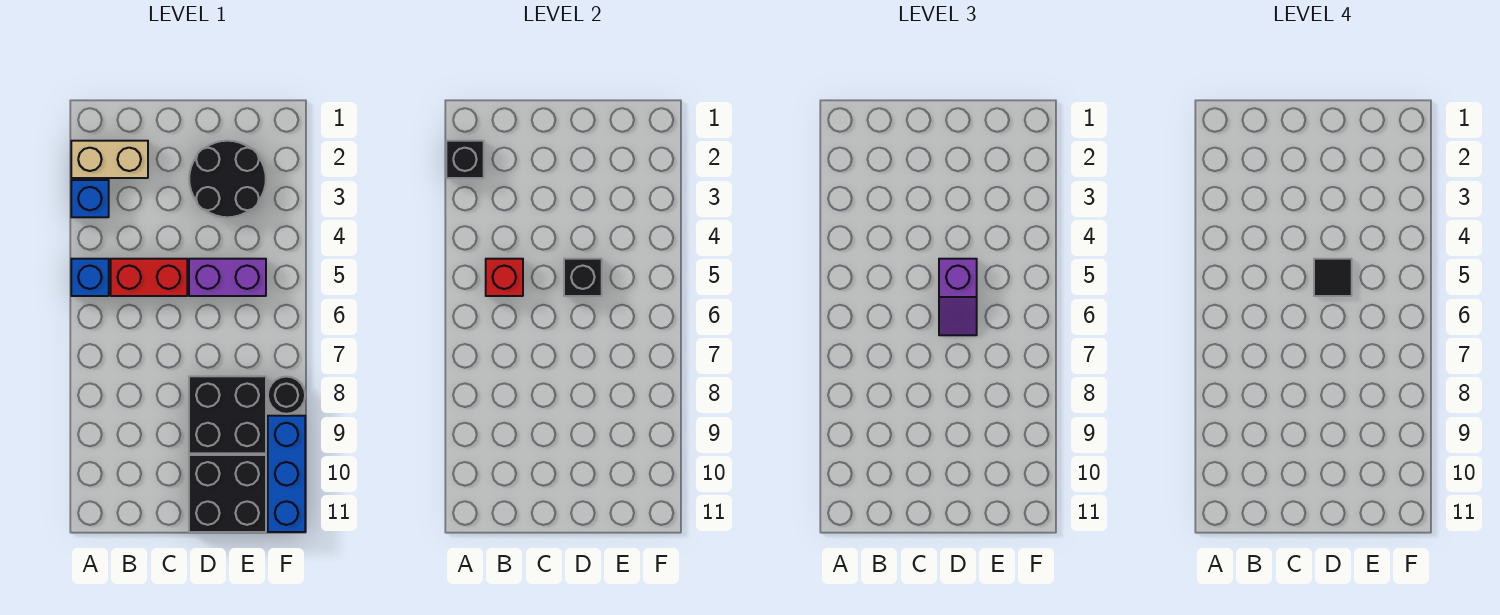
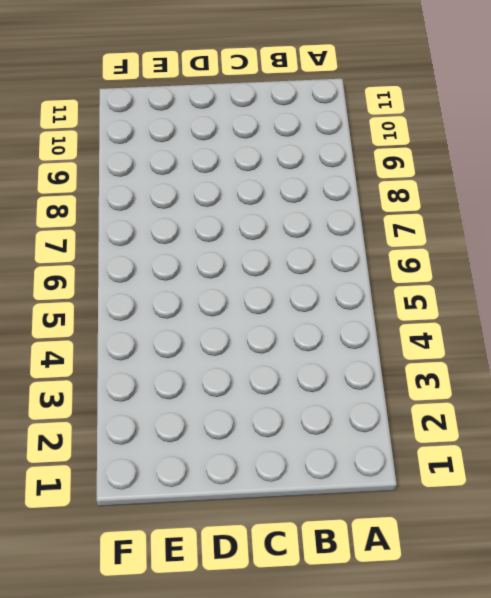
none -> tan 1x2 brick [71,141,148,178]
none -> blue 1x1 brick [71,180,109,217]
none -> blue 1x1 brick [71,259,109,296]

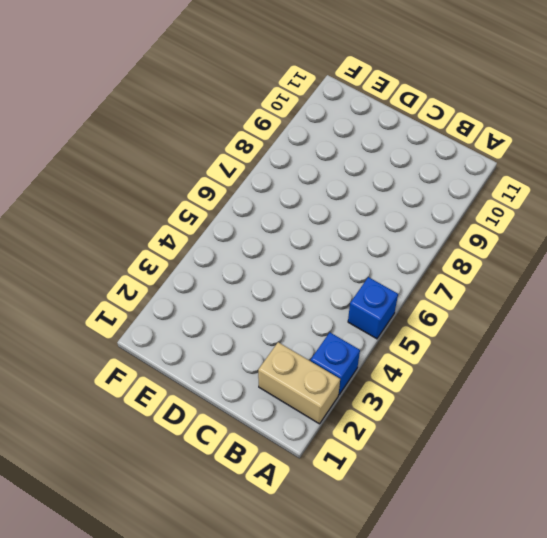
none -> red 1x2 brick [111,259,187,296]
none -> black 2x2 round brick [189,141,266,217]
none -> purple 1x2 brick [189,259,266,296]

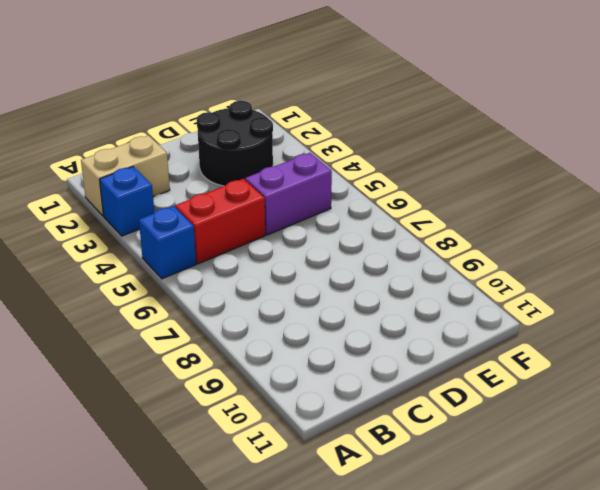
none -> black 2x2 brick [189,376,266,453]
none -> black 2x2 brick [189,455,266,532]
none -> black 1x1 round brick [268,377,305,414]

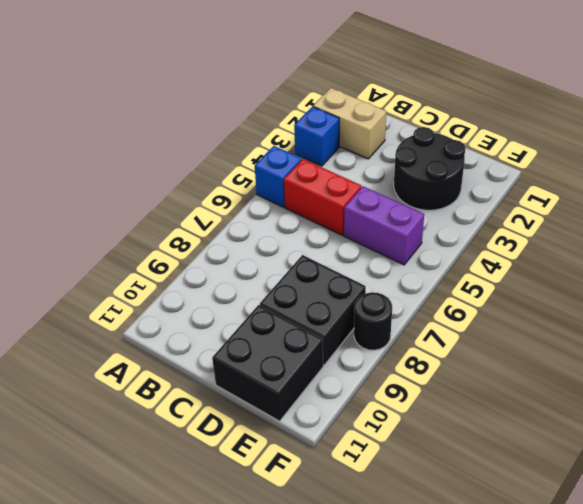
none -> blue 1x3 brick [268,416,305,532]
none -> black 1x1 brick [446,141,484,178]
none -> red 1x1 brick [486,259,523,296]

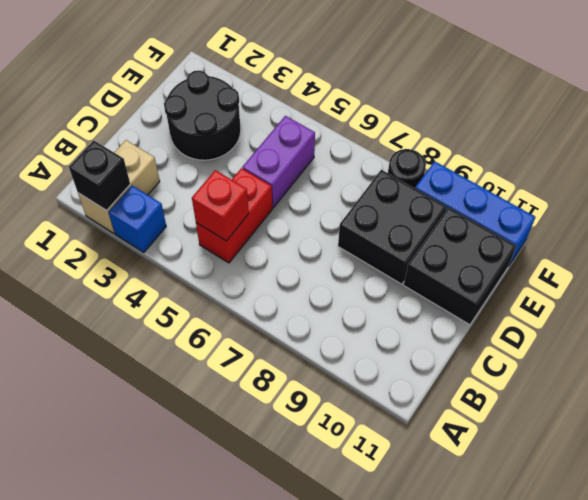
none -> blue 1x1 brick [71,259,109,296]
none -> black 1x1 brick [564,259,602,296]
none -> purple 1x2 slope [939,259,977,335]

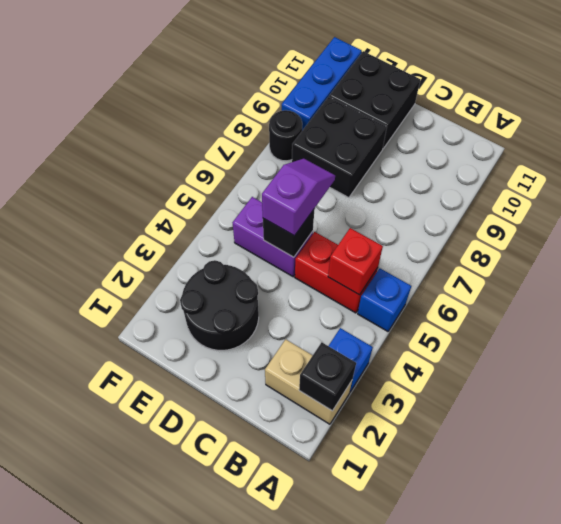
none -> black 1x1 tile [1314,259,1352,296]

